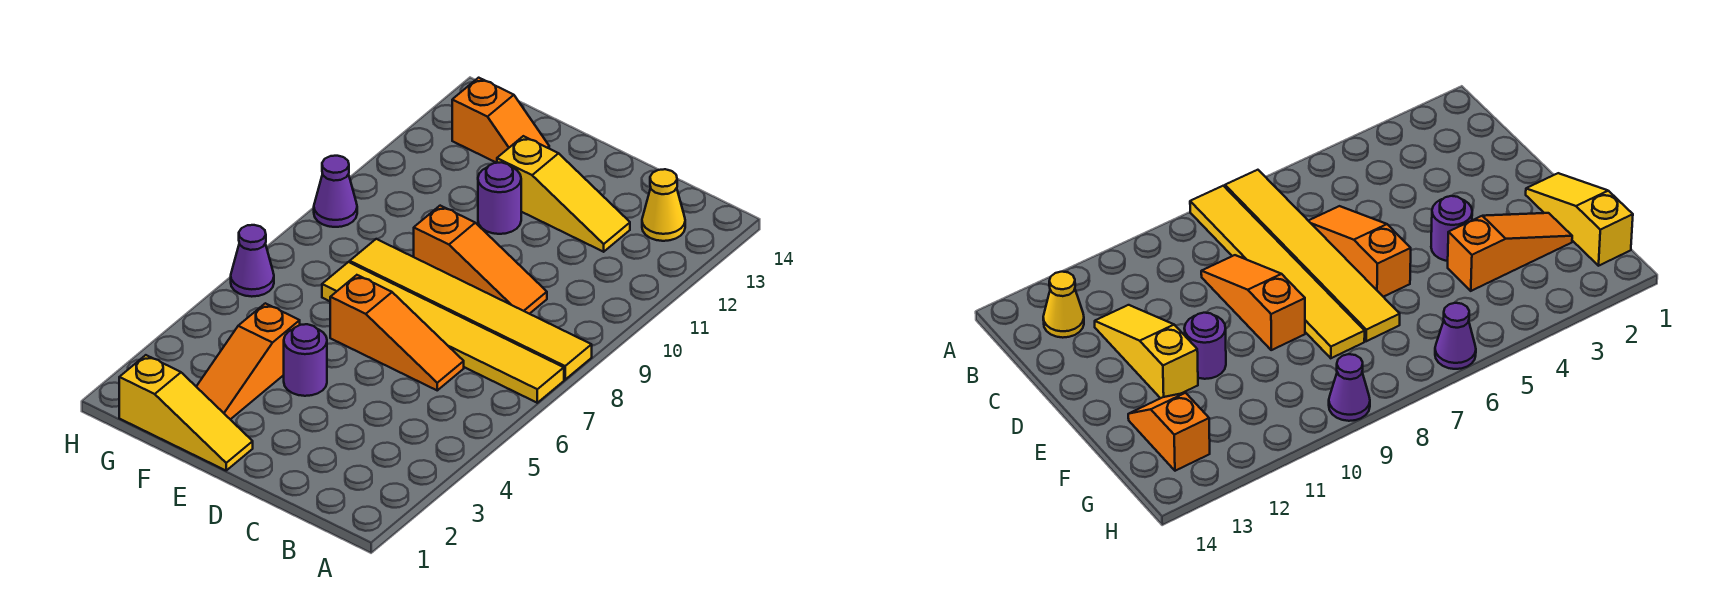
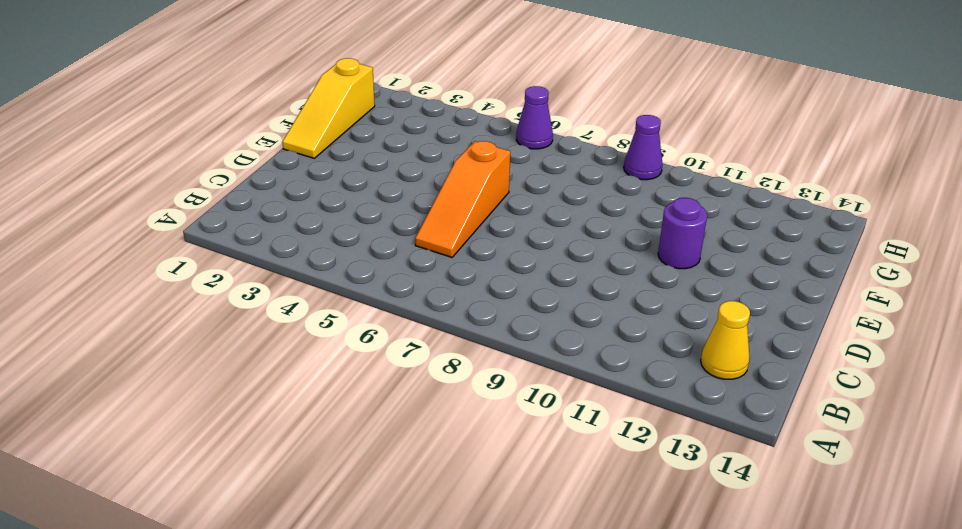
none -> yellow 1x6 tile [322,262,564,403]
none -> yellow 1x6 tile [350,239,592,380]
none -> orange 1x3 slope [414,206,547,314]

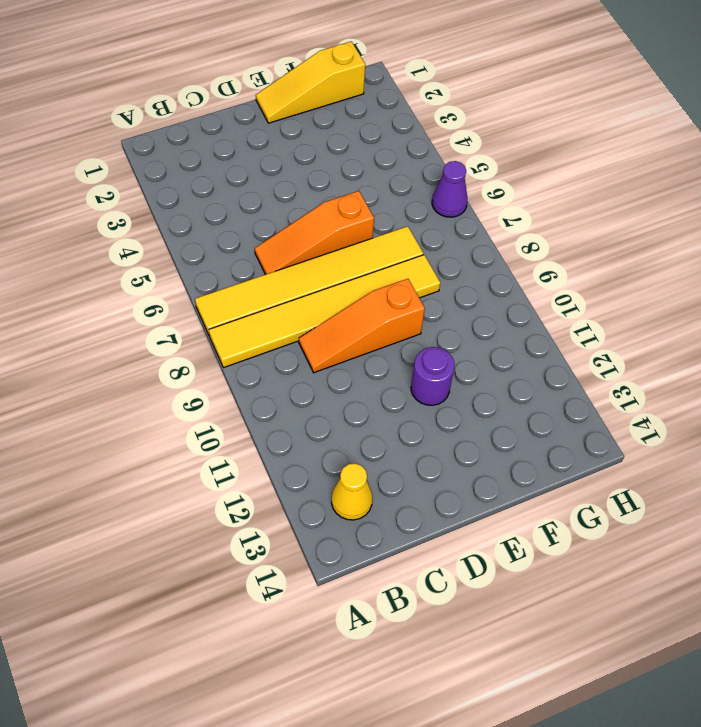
none -> yellow 1x3 slope [497,136,630,252]
none -> purple 1x1 round brick [284,324,327,396]
none -> orange 1x3 slope [196,303,300,419]

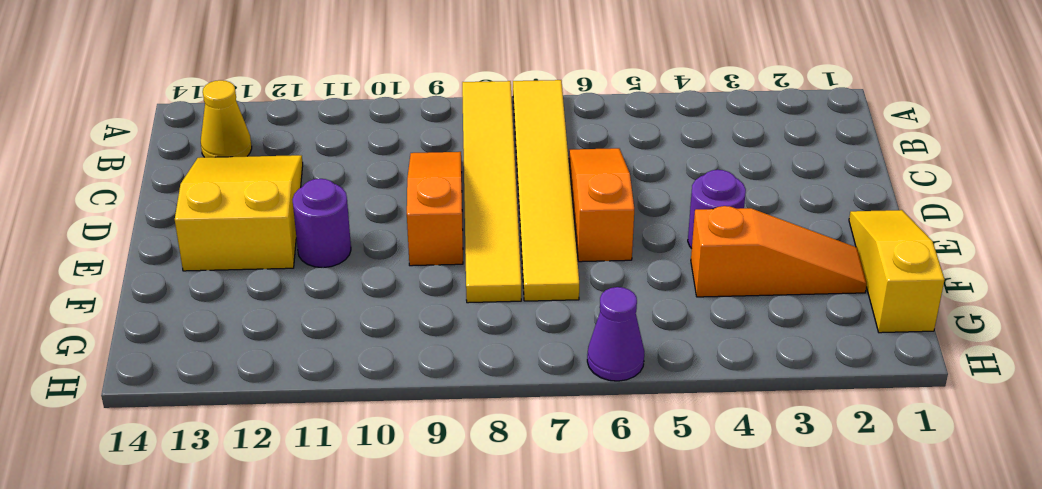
yellow 2x3 slope [175,155,303,271] -> yellow 1x3 slope [497,136,630,252]
none -> orange 1x2 slope [452,78,549,163]
none -> purple 1x1 cone [314,156,357,227]

